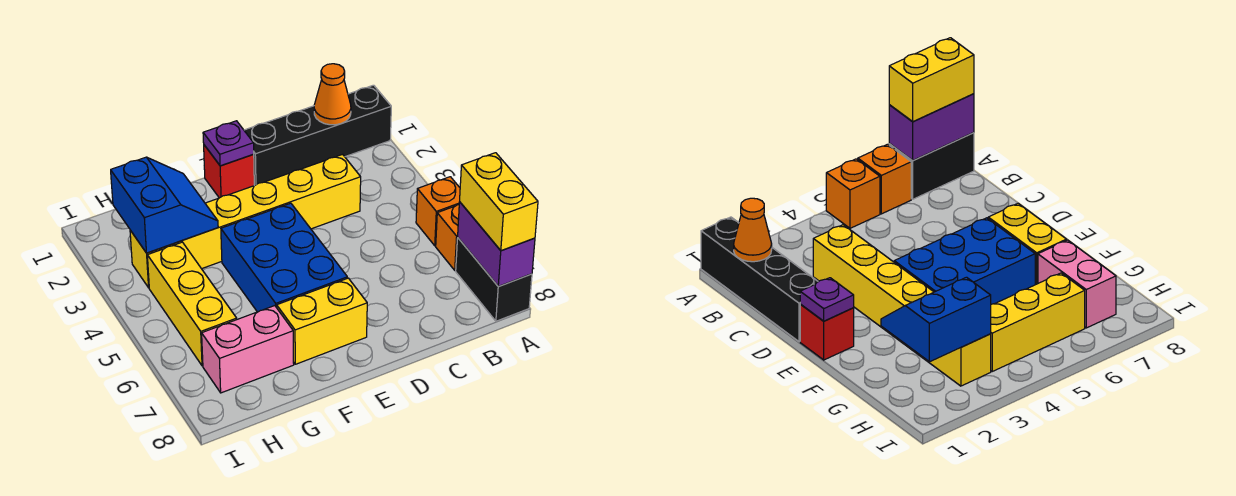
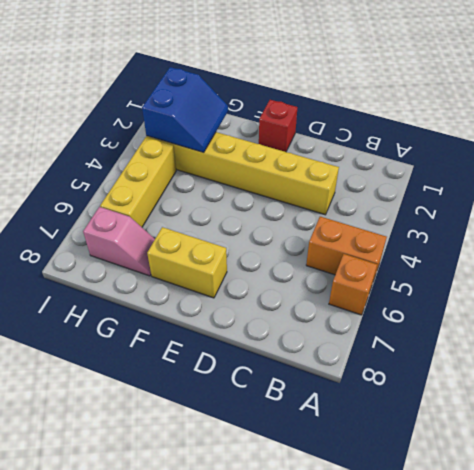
orange 1x2 brick [306,217,387,281] -> orange 1x1 brick [416,177,460,246]
pink 1x2 slope [83,207,155,276] -> pink 1x2 brick [202,306,294,393]
none -> black 1x4 brick [244,85,391,186]
none -> black 1x2 brick [456,238,532,321]
none -> blue 2x3 brick [221,203,347,312]

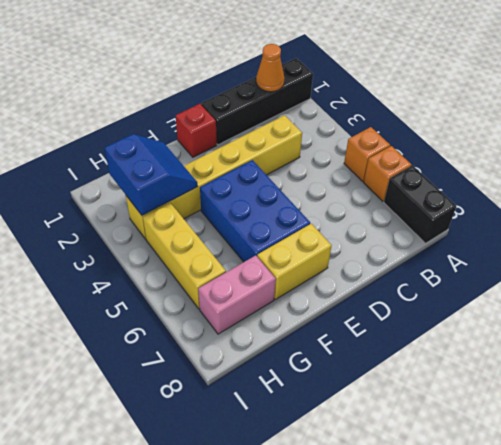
none -> purple 1x2 brick [458,202,535,287]
none -> purple 1x1 plate [203,121,254,166]
none -> yellow 1x2 brick [460,153,538,251]

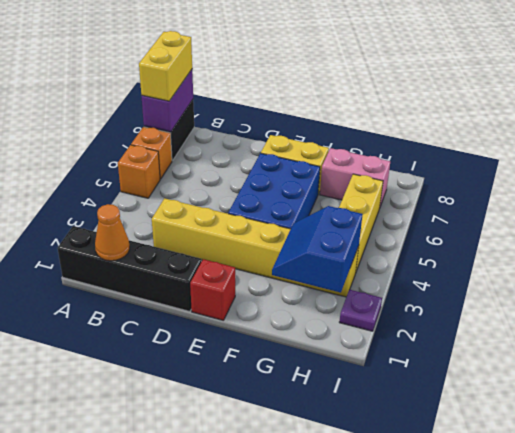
purple 1x1 plate [339,290,382,331] -> purple 1x1 plate moved to [203,121,254,166]

